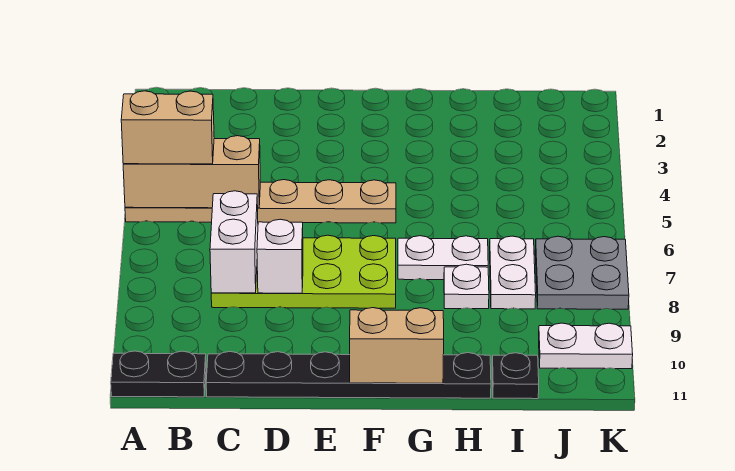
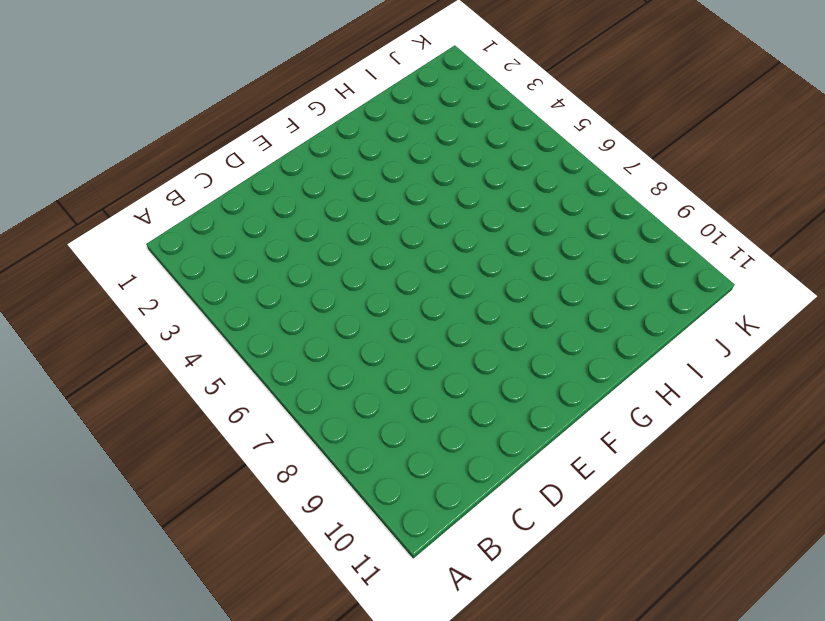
none -> tan 1x6 plate [125,180,396,223]
none -> black 1x2 plate [111,351,206,397]
none -> lime 2x4 plate [211,235,396,308]

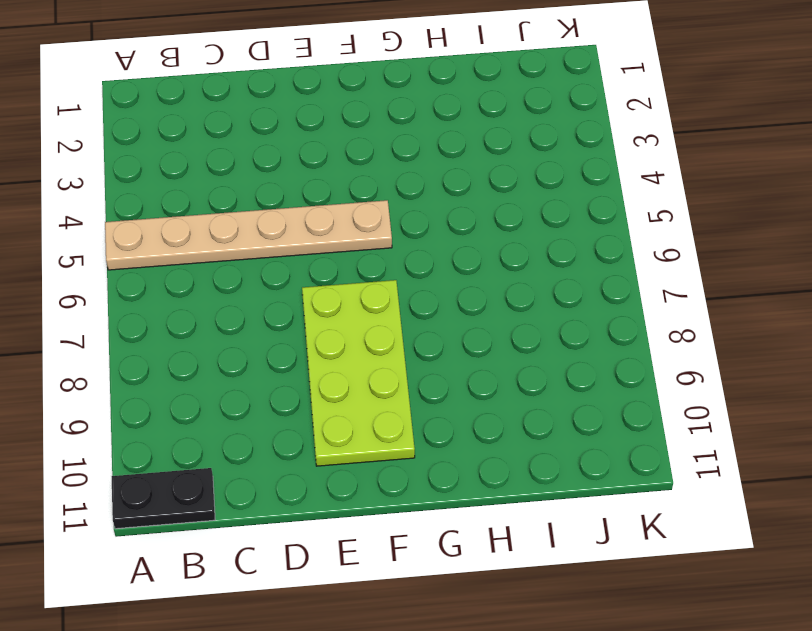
lime 2x4 plate [302,280,415,466] -> lime 2x4 plate turned to [211,235,396,308]
none -> black 1x6 plate [206,352,491,398]
none -> white 1x2 plate [398,236,488,280]
none -> white 1x1 plate [444,264,489,309]

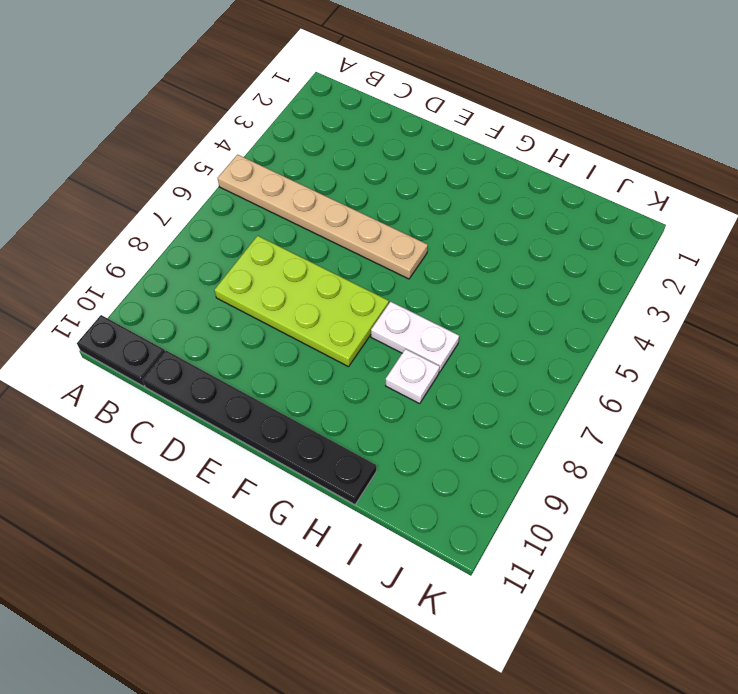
none -> white 1x2 plate [490,236,536,309]
none -> black 1x1 plate [492,353,539,399]
none -> grey 2x2 plate [535,236,629,309]

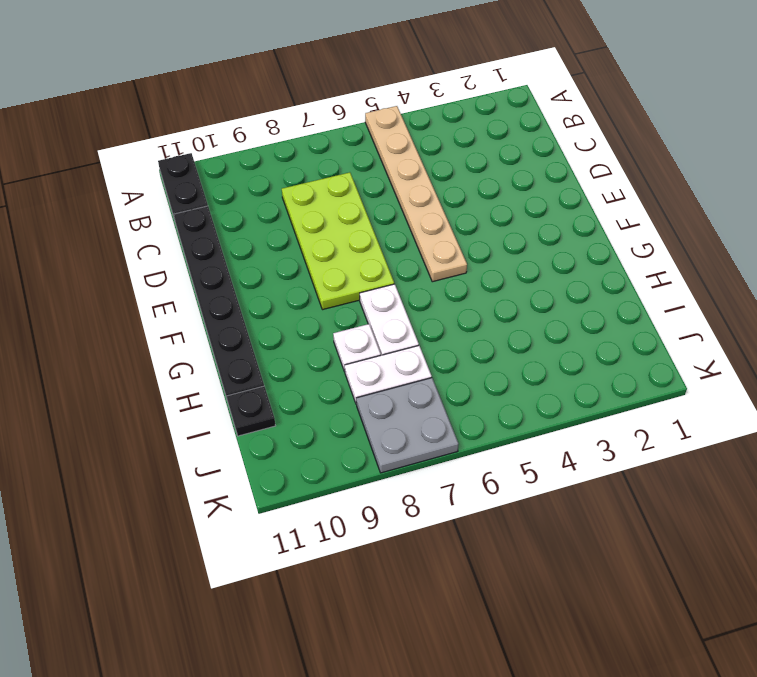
none -> white 1x2 plate [539,323,633,369]
none -> tan 1x3 brick [123,136,260,208]
none -> white 1x2 brick [210,191,258,293]

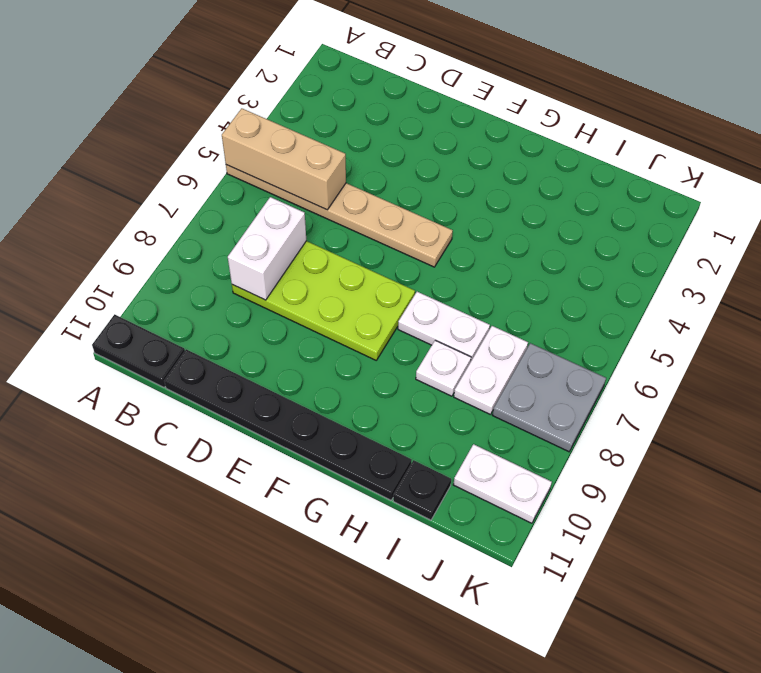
none -> white 1x1 brick [257,219,303,293]
none -> tan 1x2 brick [350,308,444,383]
none -> tan 1x2 brick [121,91,214,164]

